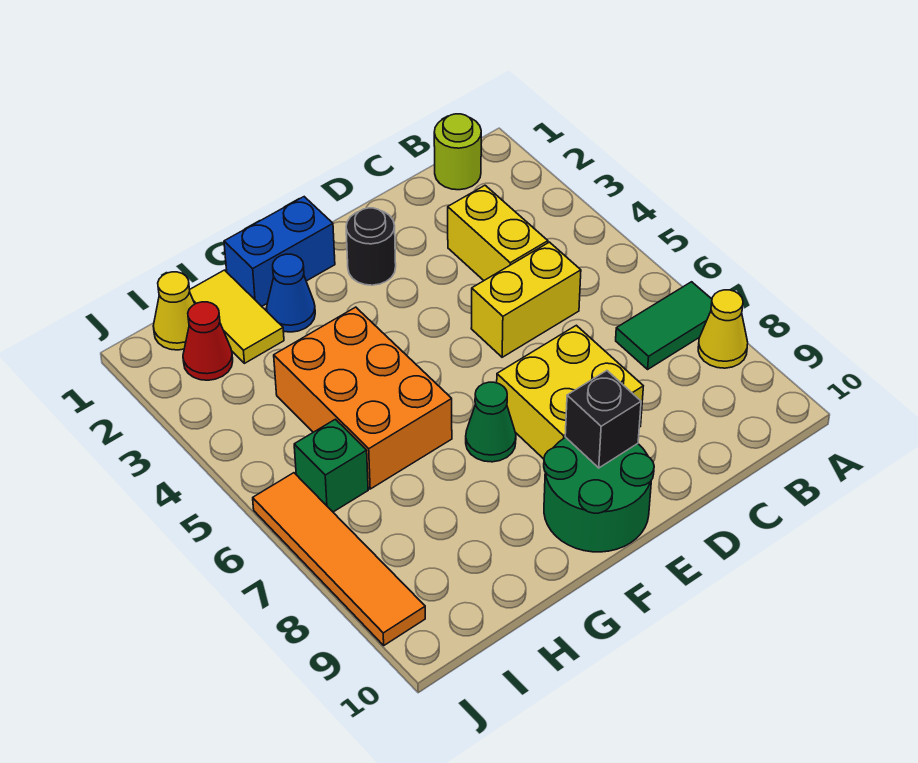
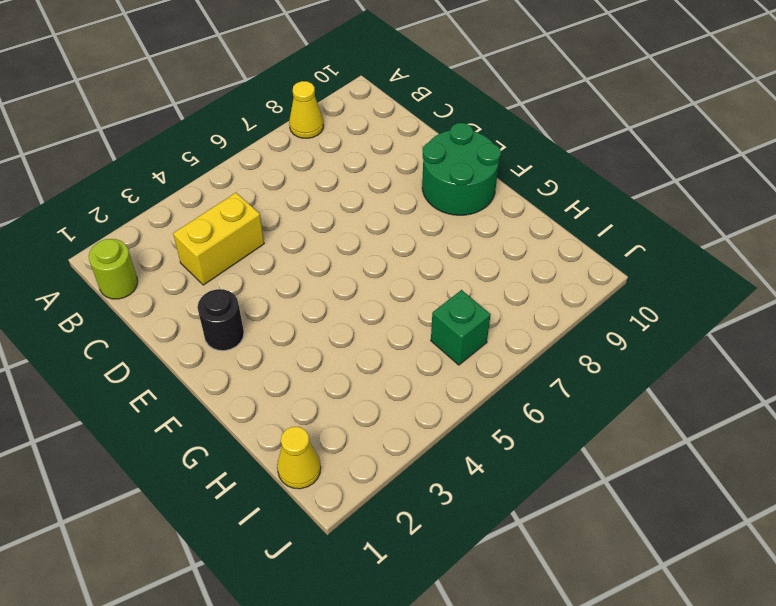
none -> green 1x2 tile [616,282,712,369]
none -> yellow 1x2 brick [471,242,581,357]
none -> yellow 2x2 brick [497,325,643,459]

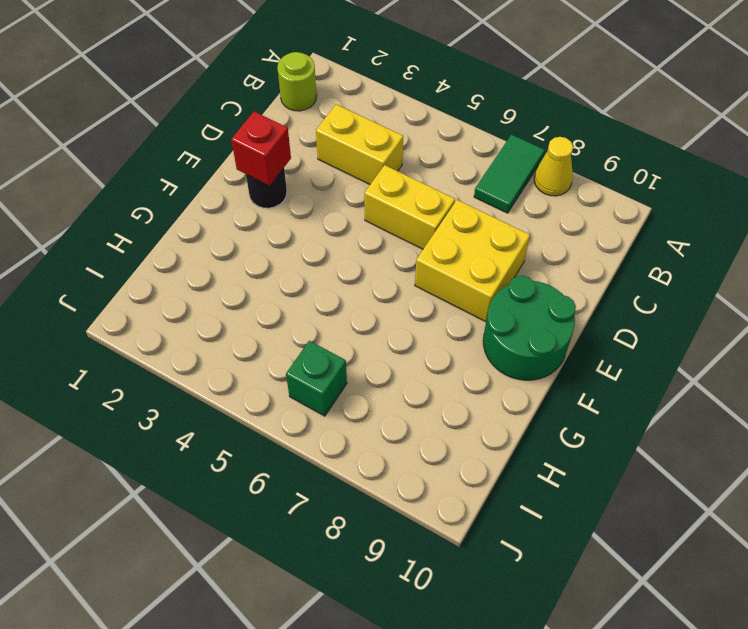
yellow 1x2 brick [364,165,455,249] -> yellow 1x2 brick turned to [471,242,581,357]
red 1x1 brick [231,112,291,186] -> none
none -> blue 1x2 brick [224,197,335,306]
none -> green 1x1 cone [466,382,516,462]
none -> blue 1x1 cone [266,254,315,332]

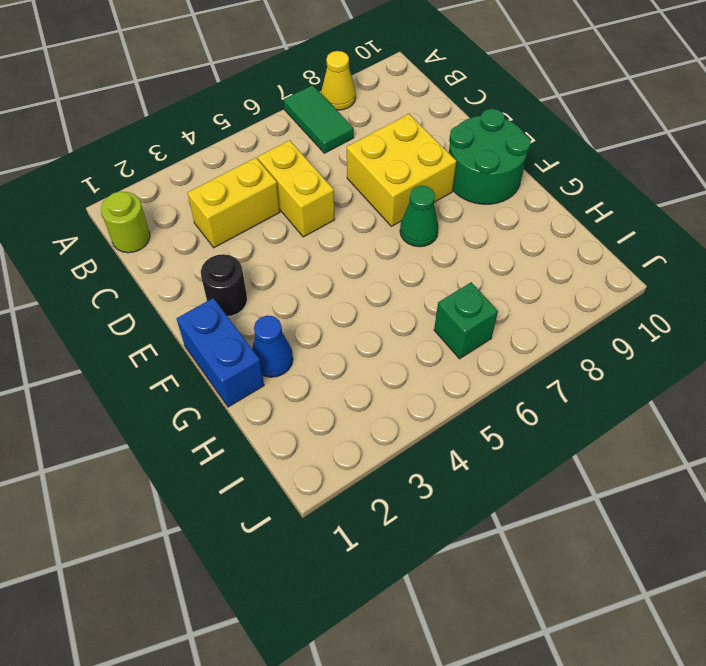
none -> orange 2x3 brick [274,307,452,489]
none -> yellow 1x2 tile [190,270,284,363]
none -> yellow 1x1 cone [153,272,195,350]

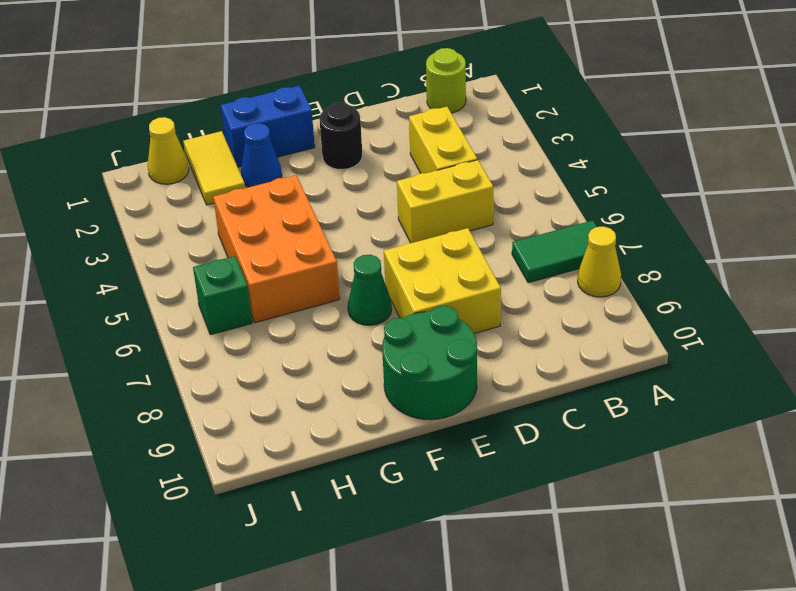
none -> red 1x1 cone [183,302,233,380]
none -> orange 1x4 tile [253,473,425,645]
none -> black 1x1 brick [565,371,641,468]

